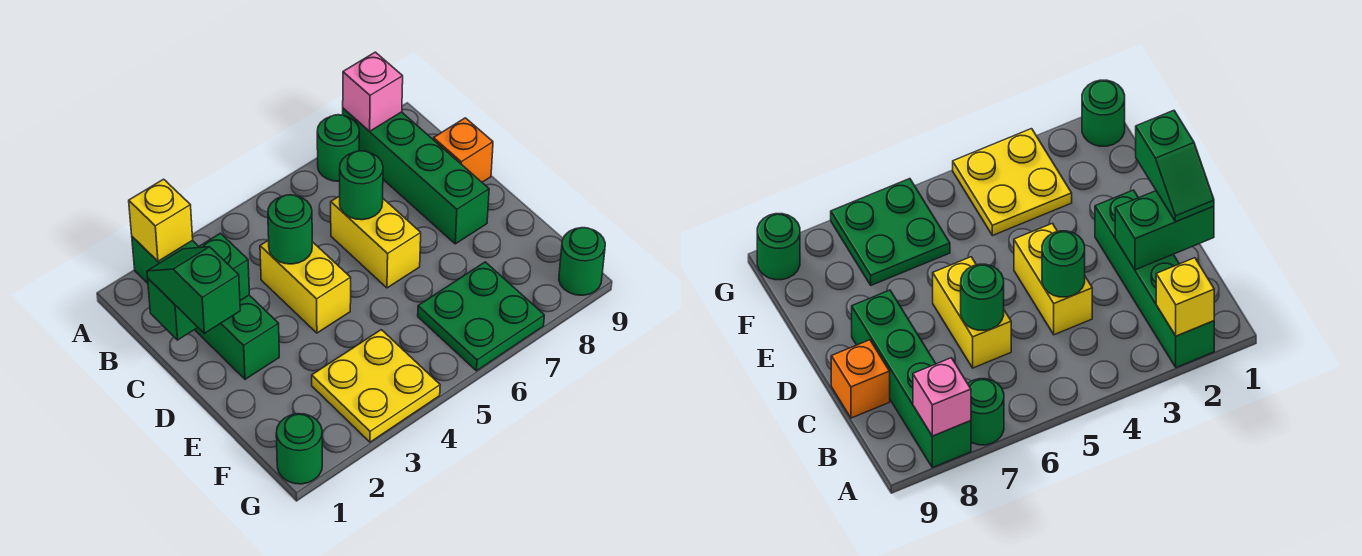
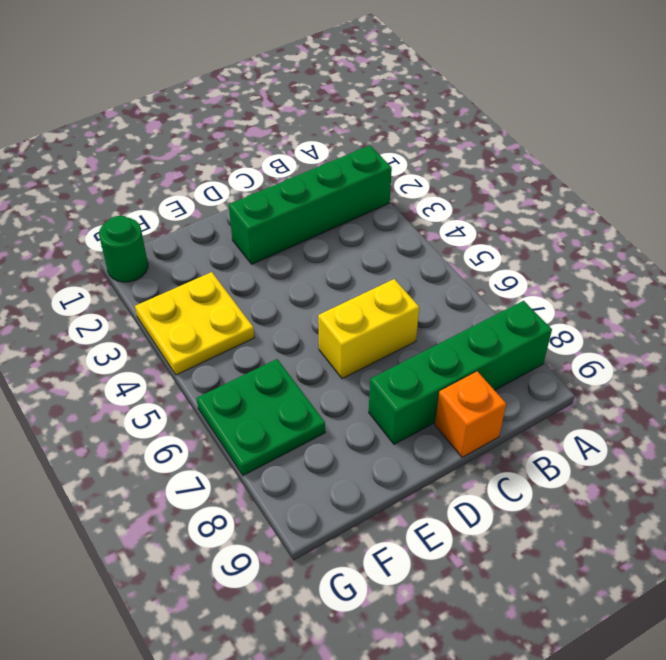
none -> green 1x1 round brick [317,115,359,181]
none -> yellow 1x2 brick [260,240,351,333]
none -> green 1x1 round brick [559,228,605,295]

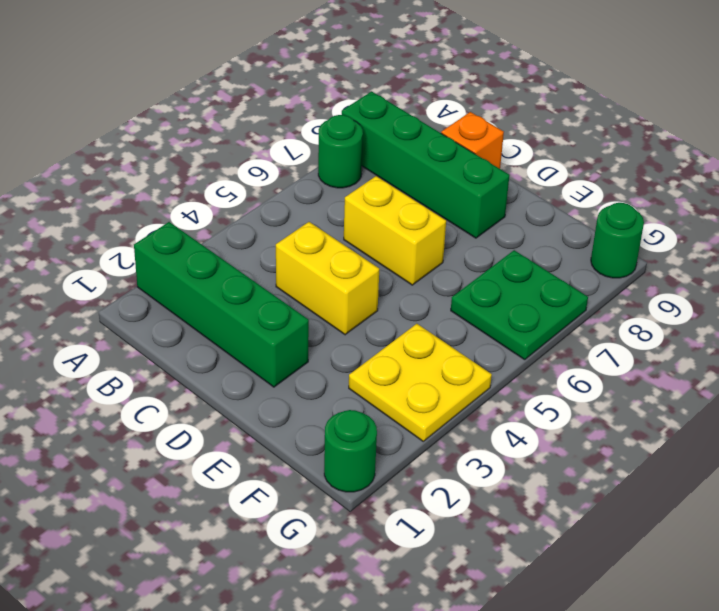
none -> yellow 1x1 brick [129,179,193,261]
none -> pink 1x1 brick [343,52,403,131]
none -> green 1x2 brick [148,233,249,340]

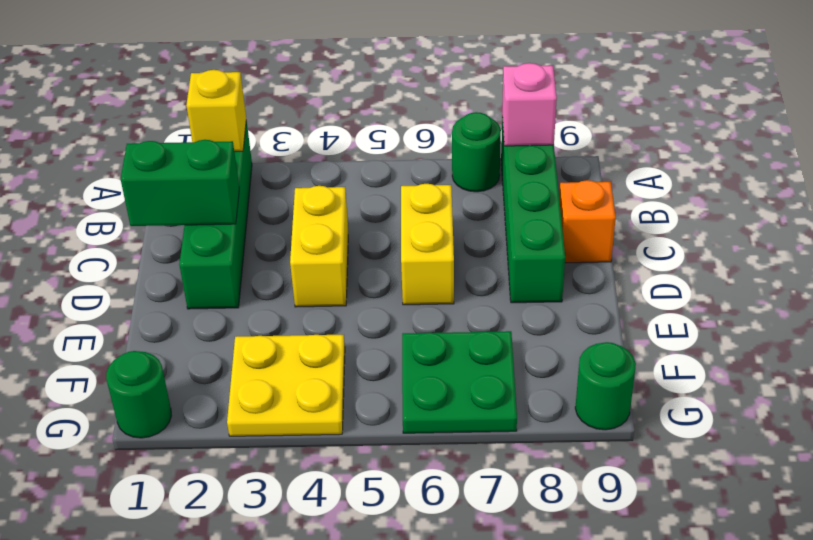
none -> green 1x1 round brick [268,195,312,264]
none -> green 1x1 round brick [340,151,383,220]
none -> green 1x2 slope [147,247,240,333]

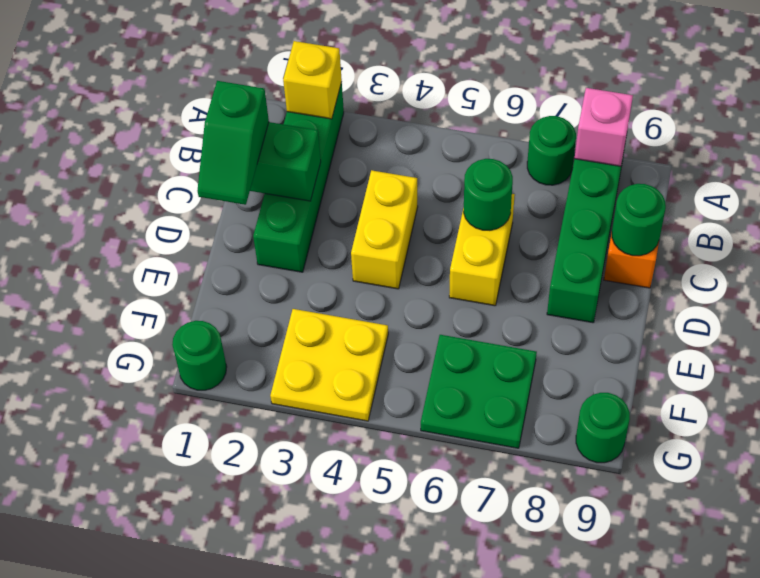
green 1x2 slope [197,81,269,205] -> green 1x2 slope turned to [147,247,240,333]
green 1x1 round brick [612,184,666,256] -> green 1x1 round brick moved to [268,195,312,264]

